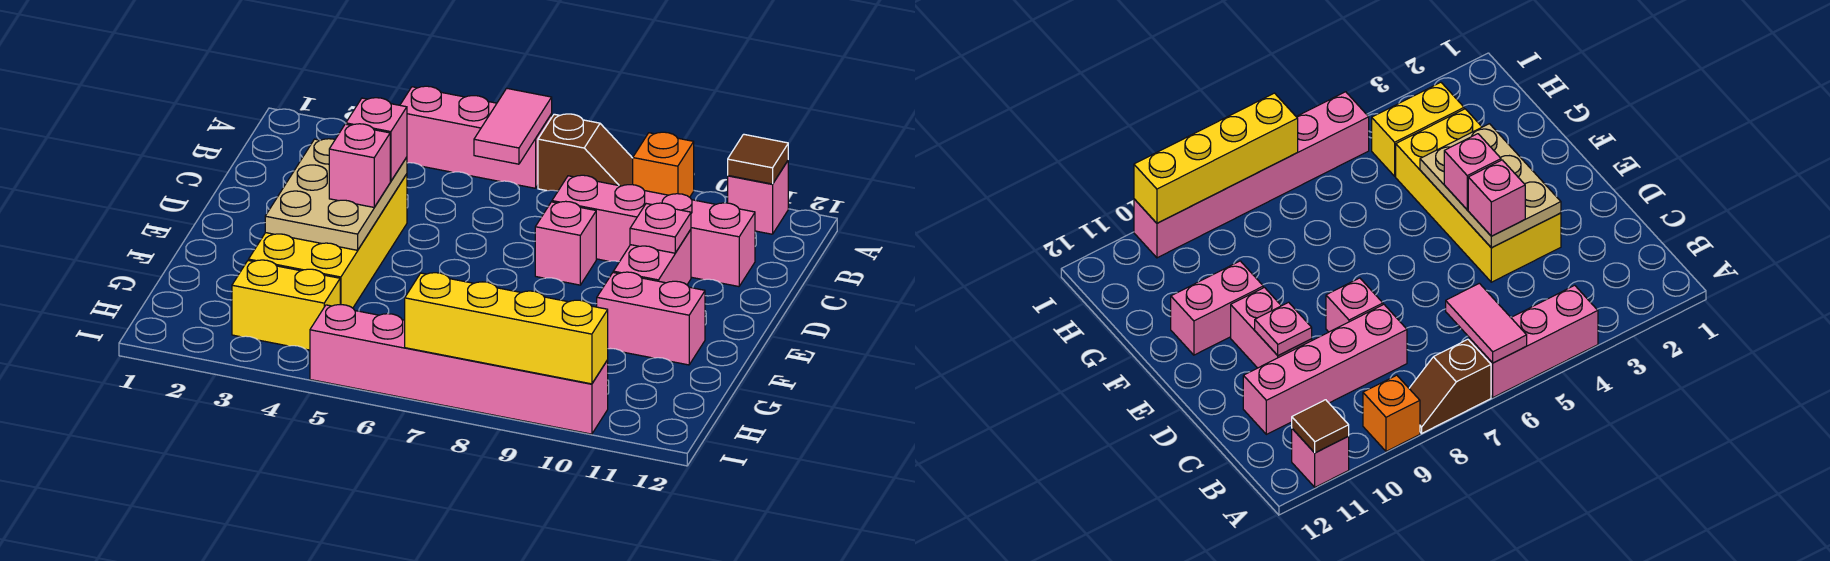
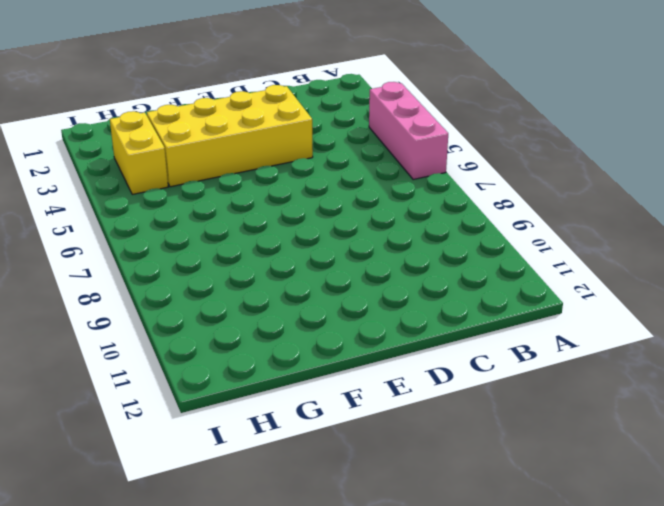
none -> brown 1x2 slope [538,114,633,191]
none -> orange 1x1 brick [633,132,694,197]
none -> pink 1x1 brick [728,161,788,234]

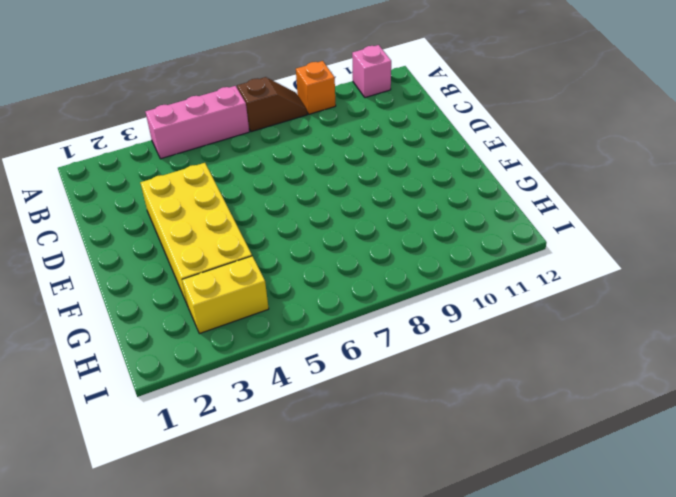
none -> pink 1x4 brick [552,175,755,287]
none -> pink 1x1 brick [535,201,596,285]
none -> pink 1x2 brick [613,230,691,285]

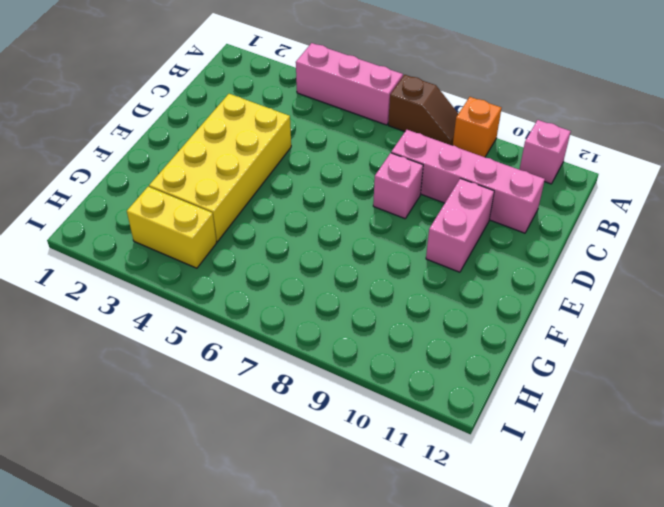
none -> pink 1x2 brick [597,272,705,365]
none -> pink 1x6 brick [310,305,608,434]
none -> pink 1x2 tile [474,88,552,164]

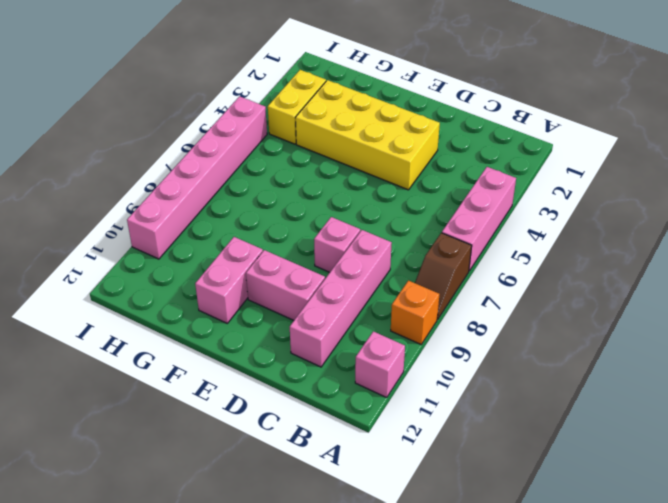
none -> pink 1x2 tile [474,88,552,164]
none -> brown 1x1 tile [728,134,788,184]
none -> tan 2x3 plate [265,139,407,250]

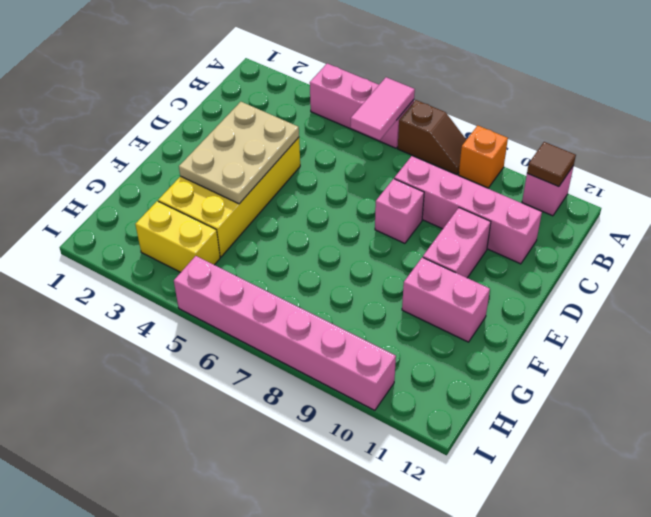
none -> pink 1x1 plate [630,203,691,253]
none -> yellow 1x4 brick [405,273,608,384]
none -> pink 1x1 brick [346,98,407,181]

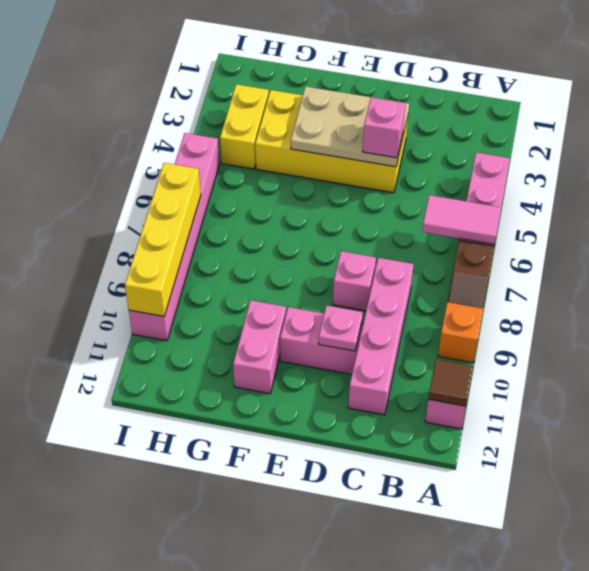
none -> pink 1x1 brick [329,124,390,207]

